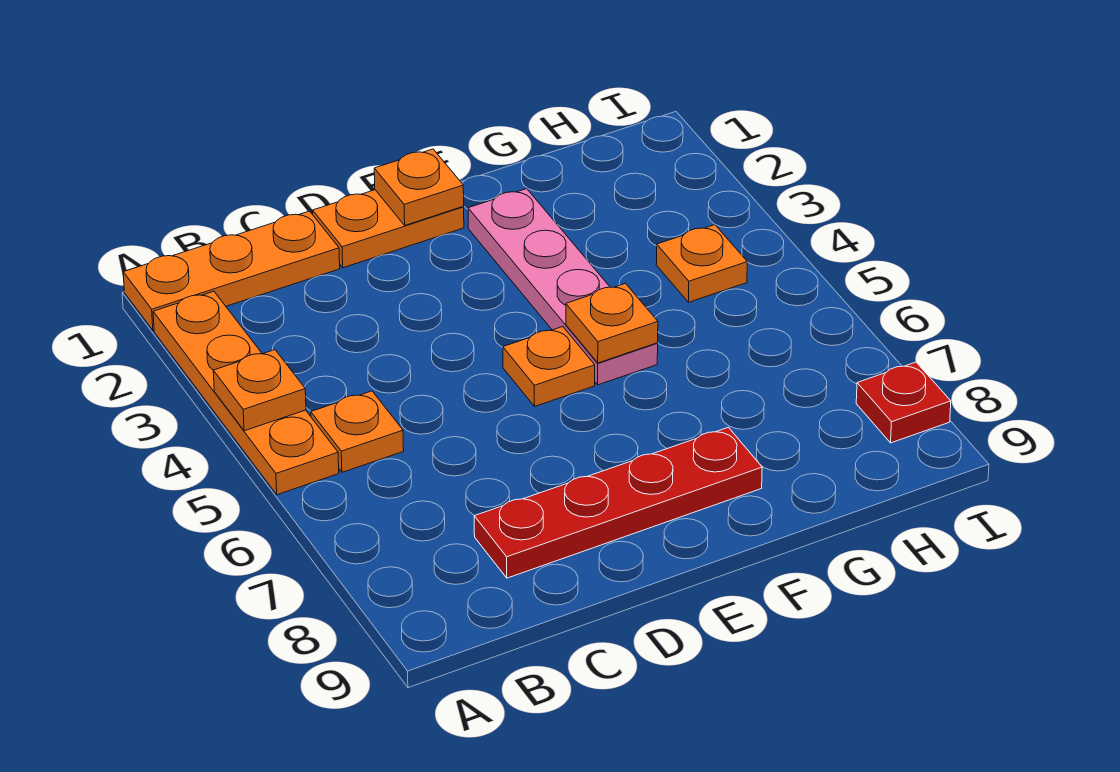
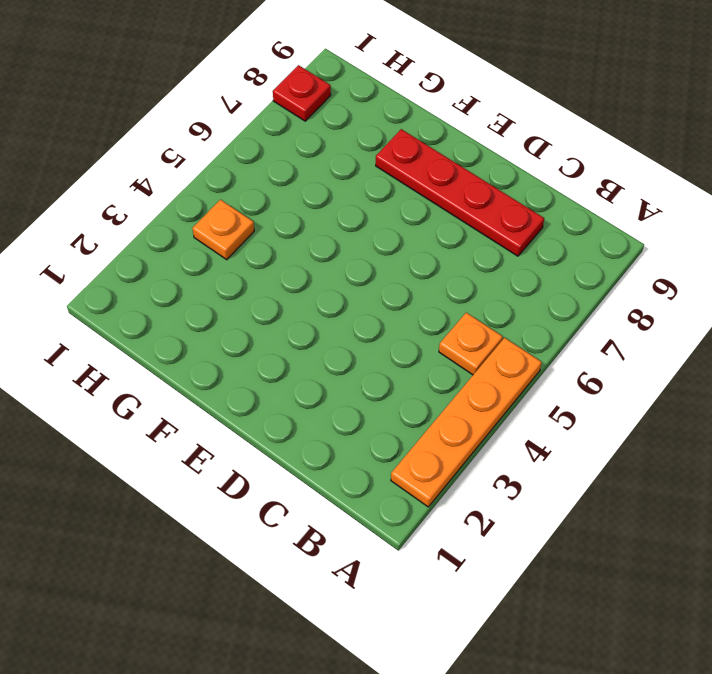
none -> orange 1x3 plate [123,211,340,330]
none -> orange 1x2 plate [313,190,464,268]
none -> orange 1x1 plate [503,327,595,406]

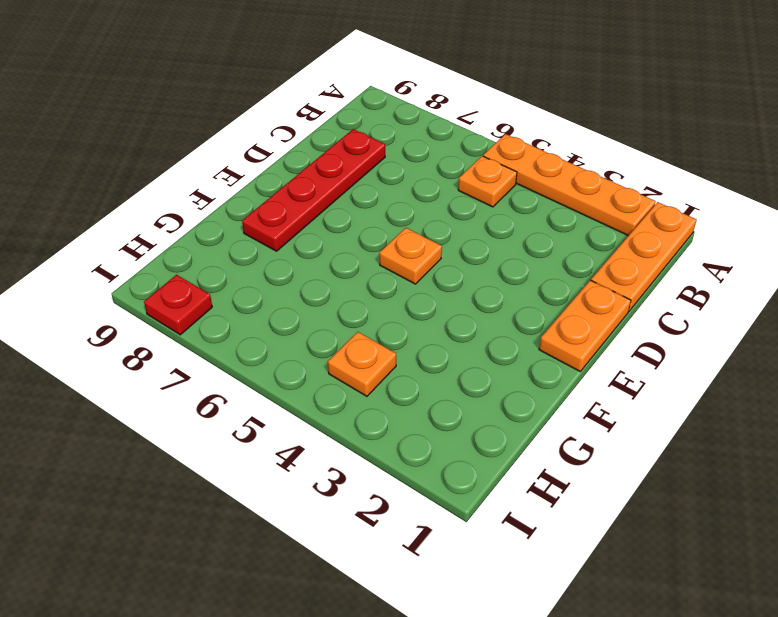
none -> pink 1x4 plate [468,189,658,385]
none -> orange 1x1 plate [213,350,306,431]
none -> orange 1x1 plate [374,149,464,225]

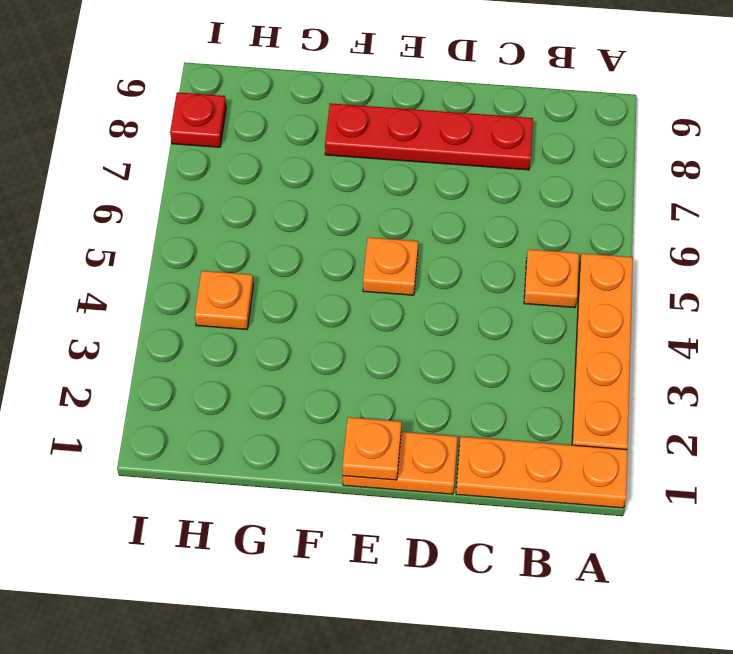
none -> pink 1x4 plate [468,189,658,385]
none -> orange 1x1 plate [213,350,306,431]
none -> orange 1x1 plate [566,283,658,363]

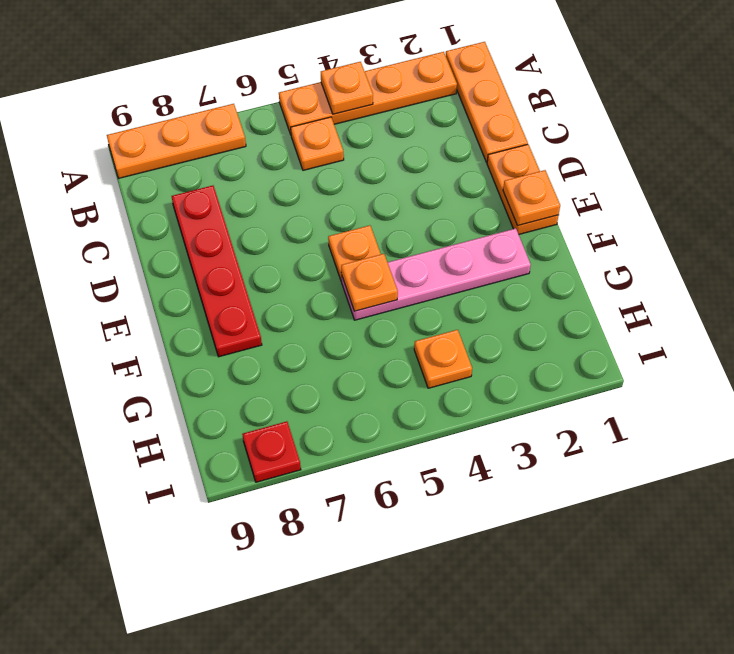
orange 1x3 plate [107,104,246,178] -> none

